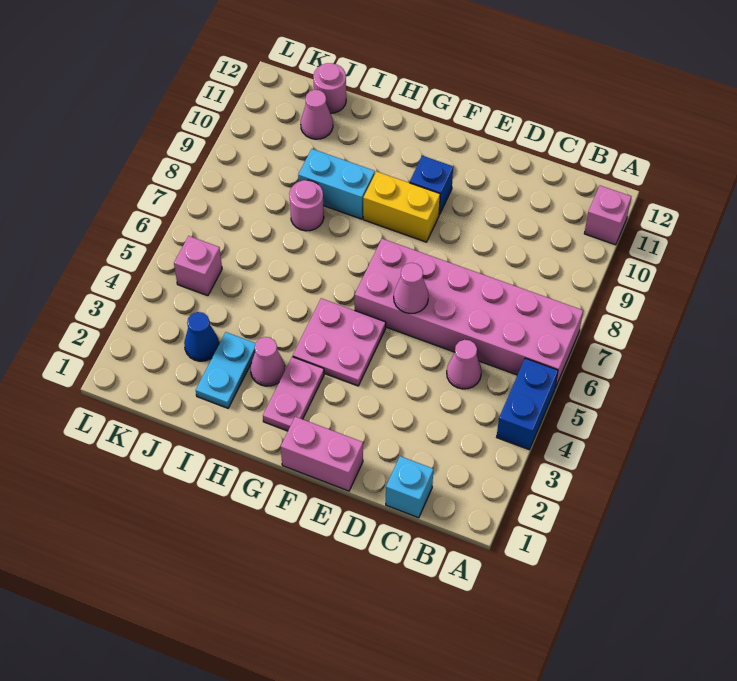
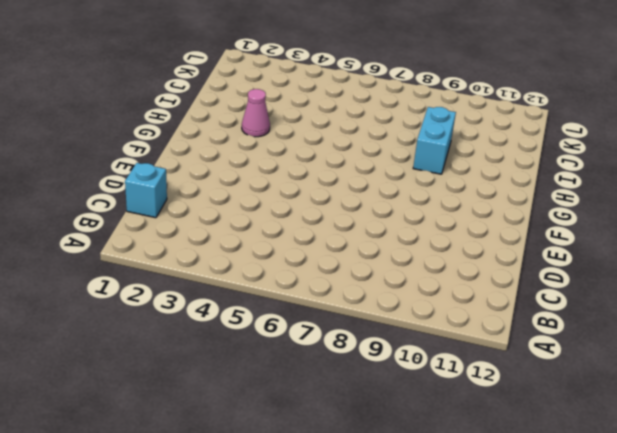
none -> blue 1x2 brick [497,358,558,450]
none -> pink 2x6 brick [355,239,583,388]
none -> pink 1x1 brick [584,186,631,245]

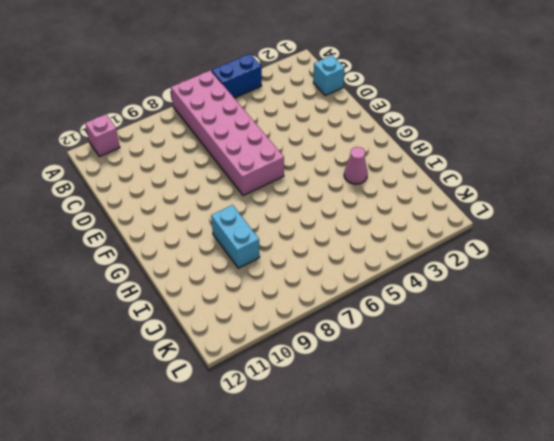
none -> pink 1x1 cone [447,340,482,389]
none -> pink 1x2 brick [281,417,363,491]
none -> pink 2x2 plate [293,298,386,386]

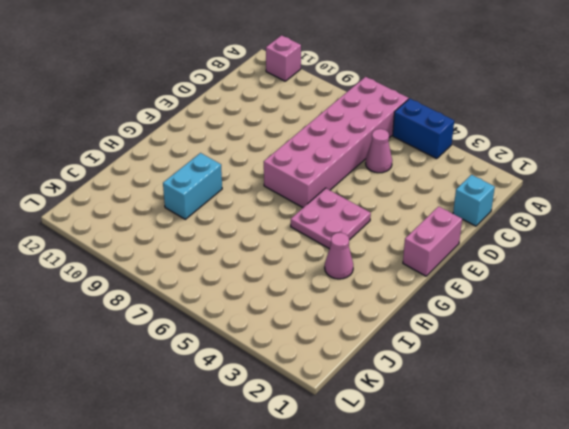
none -> yellow 1x2 brick [363,171,440,242]
none -> blue 1x1 brick [410,156,453,215]
none -> pink 1x2 plate [263,357,324,431]

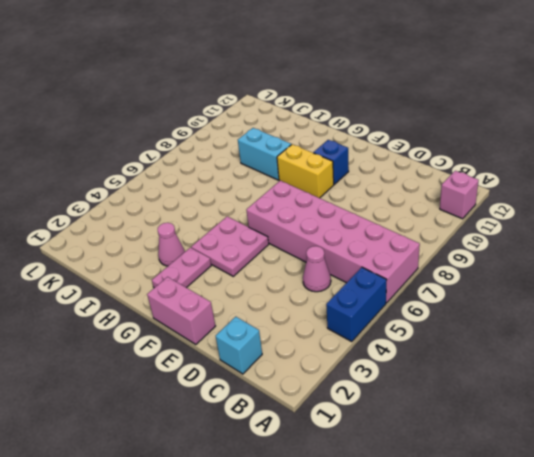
none -> cyan 1x2 plate [196,332,255,408]
none -> pink 1x1 round brick [289,180,324,231]
none -> blue 1x1 cone [184,312,219,361]

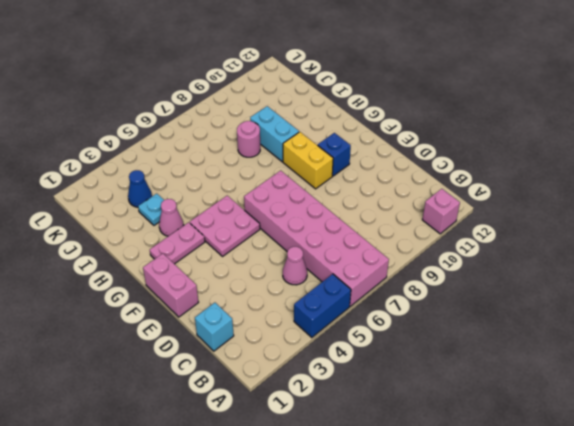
cyan 1x1 plate [138,194,164,225] -> cyan 1x2 plate [196,332,255,408]
none -> pink 1x1 cone [301,90,333,139]
none -> pink 1x1 round brick [313,63,346,113]
none -> pink 1x1 brick [174,236,222,296]

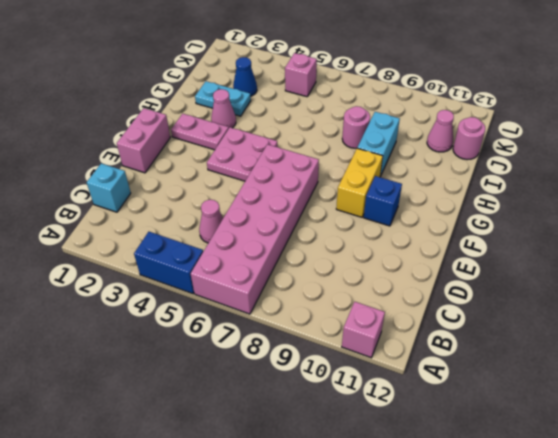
none -> pink 1x1 cone [394,263,429,313]

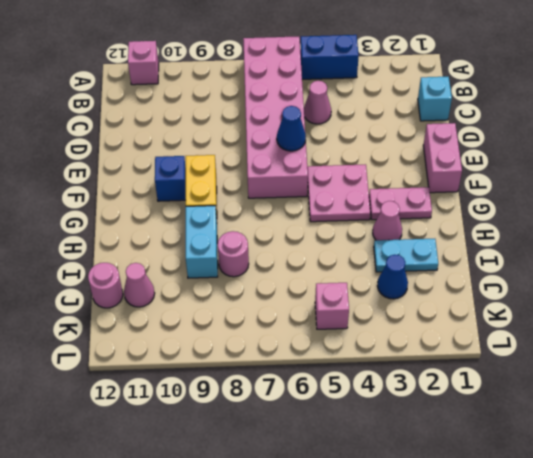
blue 1x1 cone [277,106,306,151] -> pink 1x1 cone [394,263,429,313]

